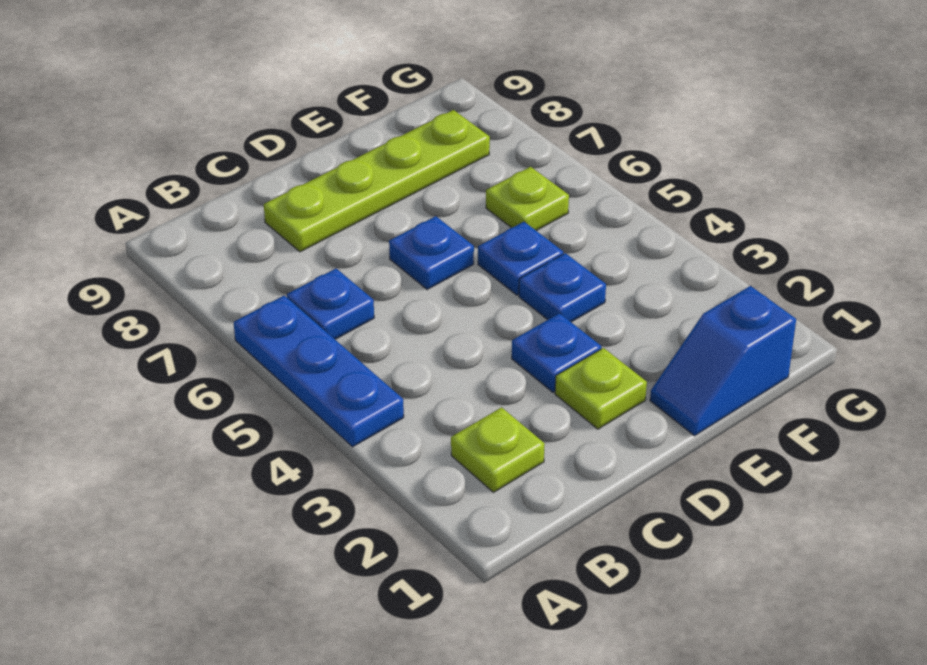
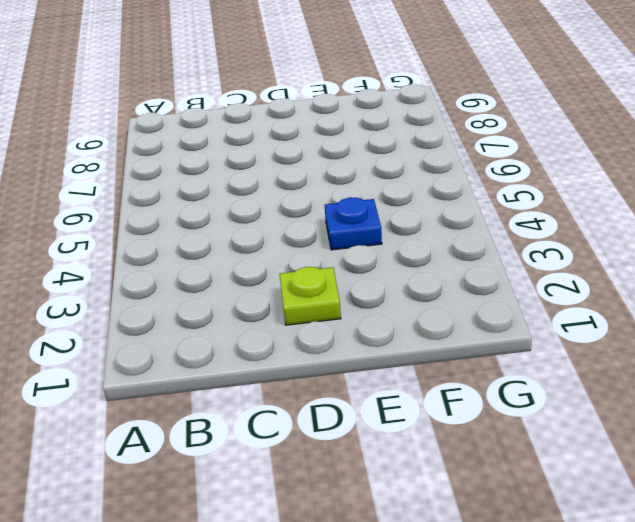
none -> blue 1x3 plate [234,296,404,447]
none -> lime 1x1 plate [451,407,545,492]

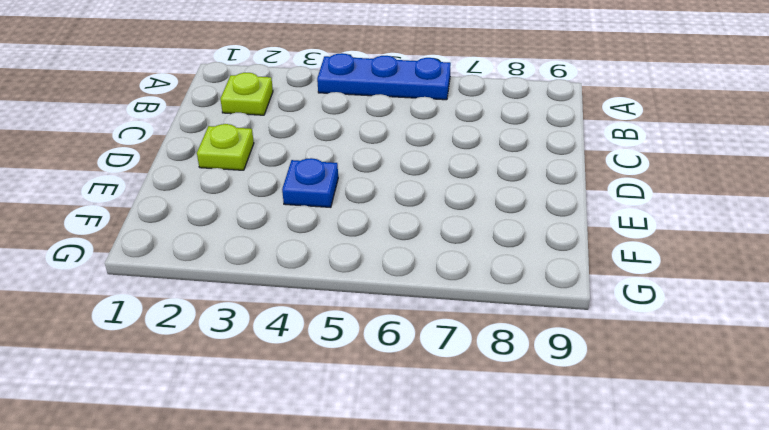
none -> blue 1x1 plate [287,268,374,339]
none -> lime 1x4 plate [264,110,490,252]

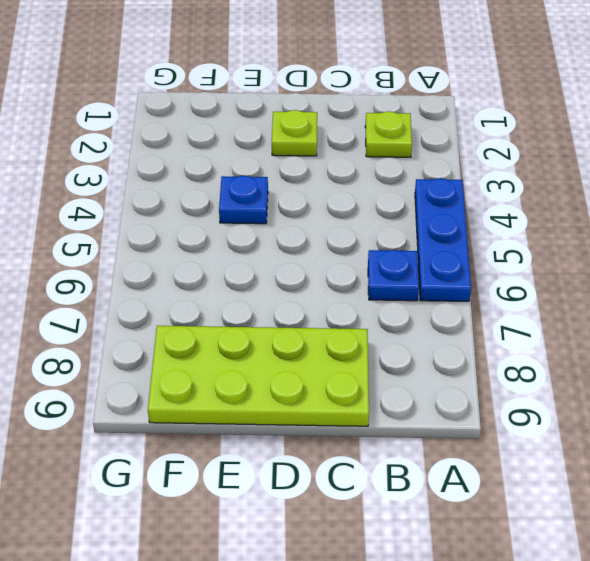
lime 2x4 plate [148,326,369,426] -> lime 1x4 plate [264,110,490,252]
none -> blue 1x1 plate [512,313,601,392]
none -> blue 1x1 plate [389,216,474,290]

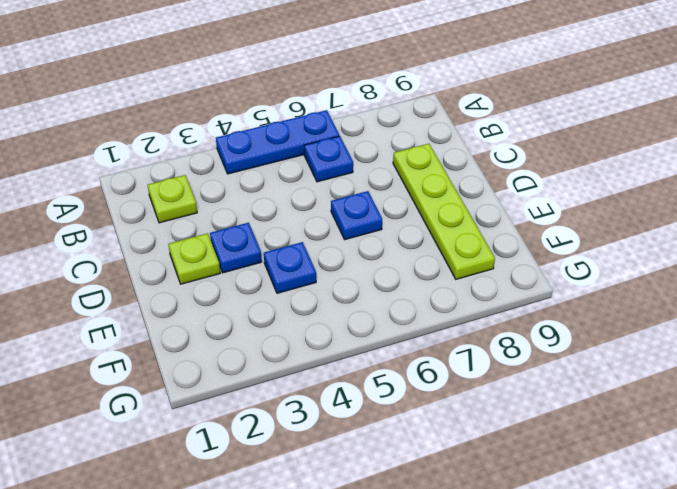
none -> blue 1x2 slope [650,286,796,436]
none -> blue 1x1 plate [478,222,563,295]

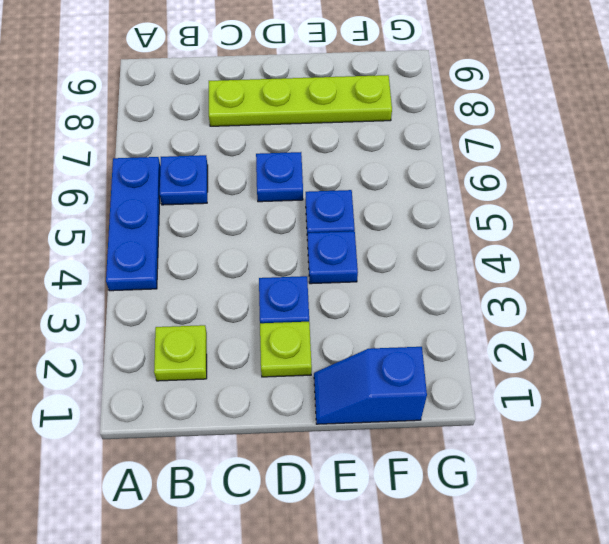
none -> lime 1x1 plate [486,167,569,231]

